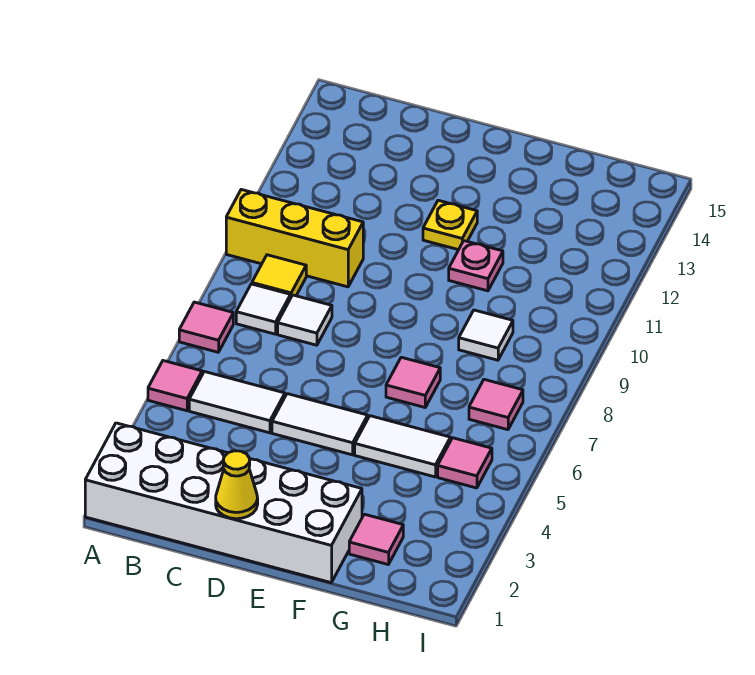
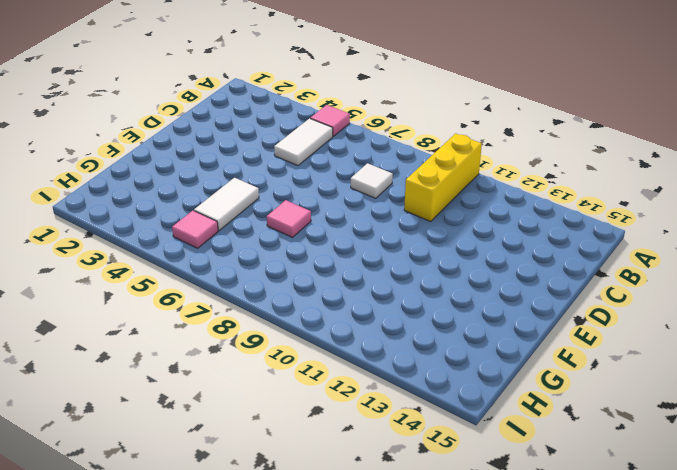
none -> white 2x6 brick [85,423,362,583]
none -> pink 1x1 tile [179,302,233,352]
none -> white 1x1 tile [236,284,291,334]

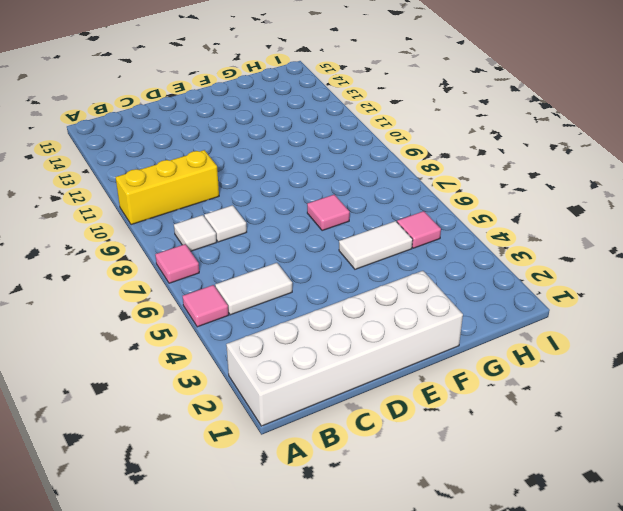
none -> yellow 1x1 tile [252,255,306,297]
none -> white 1x2 tile [272,394,368,455]
none -> yellow 1x1 plate [423,200,477,250]

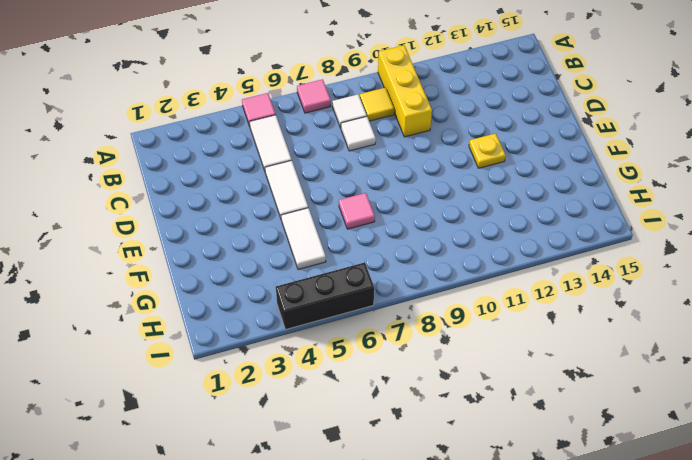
black 1x3 brick [276,262,374,329] -> none
none -> white 2x6 brick [85,423,362,583]
none -> pink 1x1 plate [449,241,503,291]
none -> pink 1x1 tile [349,514,403,565]

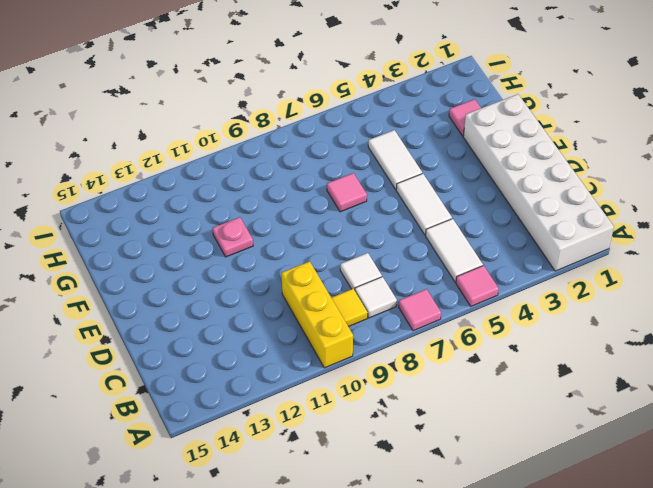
none -> yellow 1x1 plate [423,200,477,250]
none -> white 1x1 tile [459,310,513,360]
none -> pink 1x1 tile [438,438,492,488]

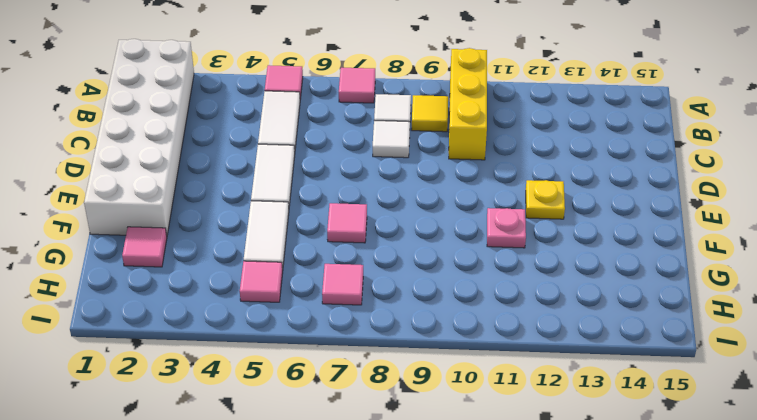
none -> white 1x1 tile [459,310,513,360]
none -> yellow 1x1 cone [216,451,258,519]

